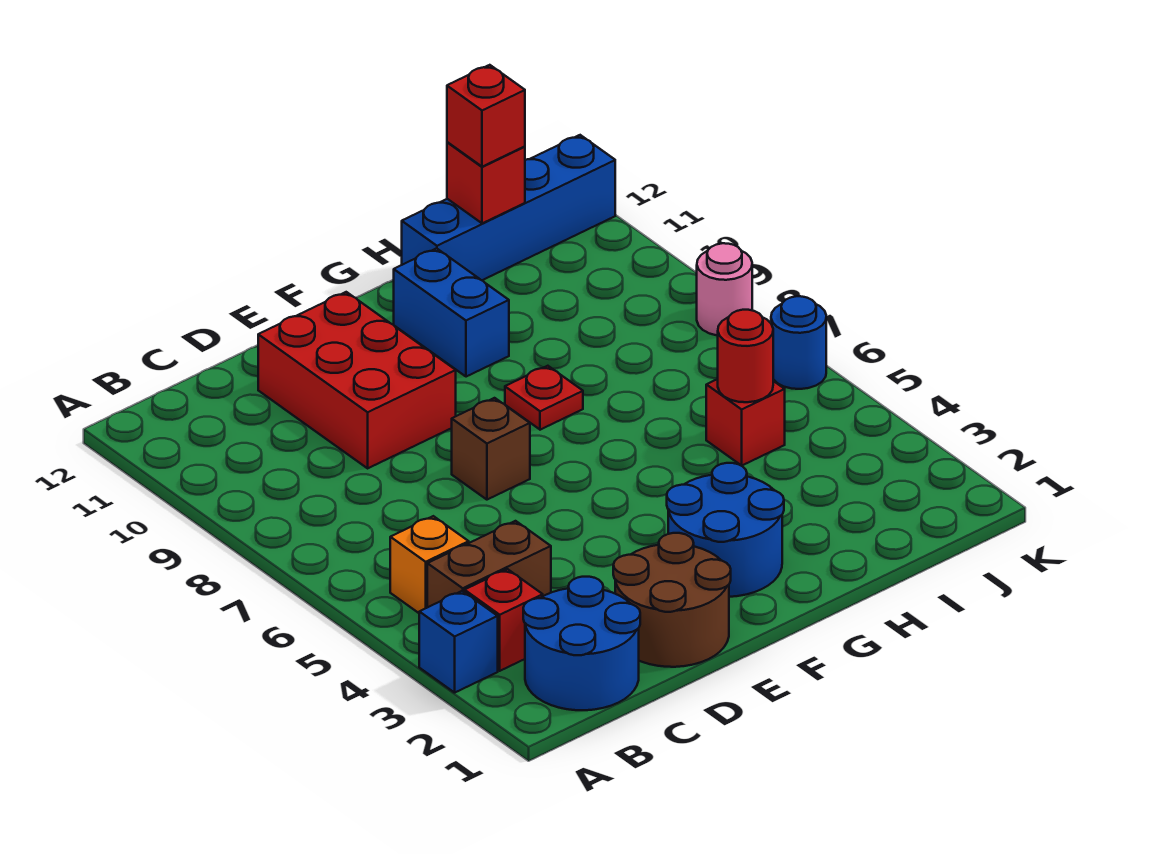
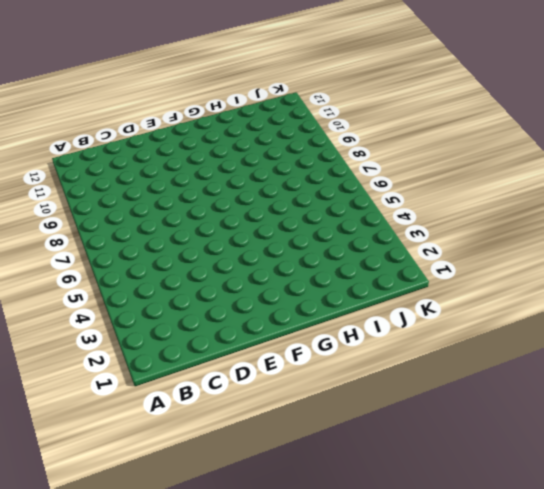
none -> blue 1x1 brick [419,591,498,693]
none -> blue 2x2 round brick [523,577,640,710]
none -> red 1x1 brick [465,569,543,671]

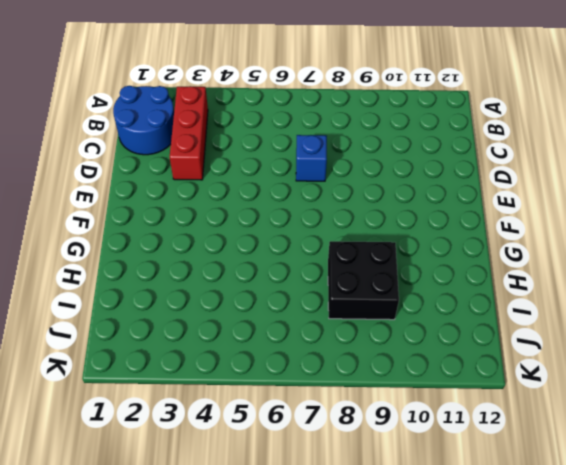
red 1x3 brick [170,86,208,180] -> red 1x1 brick [465,569,543,671]
blue 1x1 brick [296,135,327,181] -> blue 1x1 brick moved to [419,591,498,693]
black 2x2 brick [328,241,399,320] -> none
none -> brown 1x2 brick [427,521,551,607]
none -> orange 1x1 brick [390,516,469,613]
none -> brown 2x2 round brick [613,533,731,667]

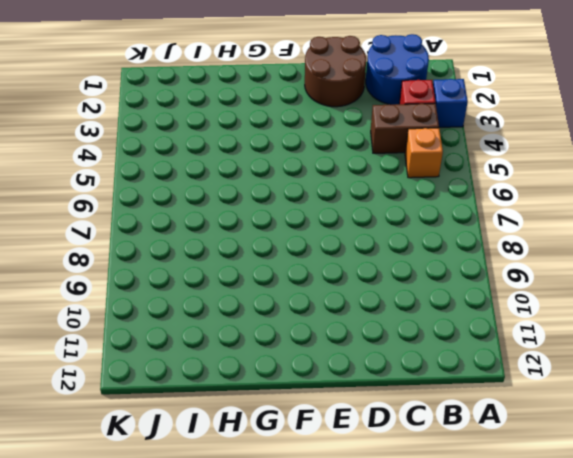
none -> red 2x3 brick [258,292,456,468]
none -> brown 1x1 brick [452,398,530,500]
none -> blue 2x2 round brick [667,463,784,597]

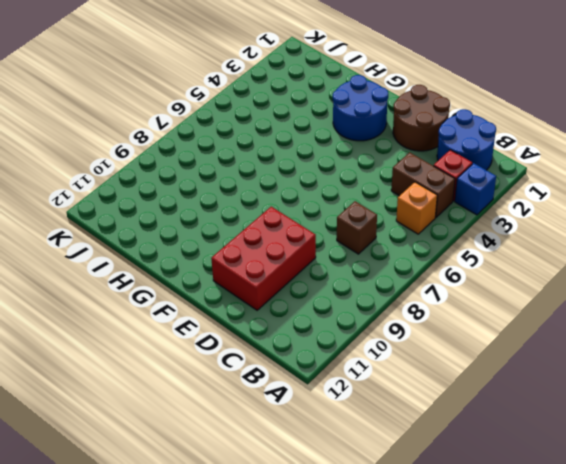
brown 1x1 brick [337,201,377,254] -> brown 1x1 brick moved to [452,398,530,500]
none -> red 1x1 plate [505,366,583,430]
none -> blue 1x2 brick [394,248,509,377]
none -> blue 1x4 brick [402,135,615,280]

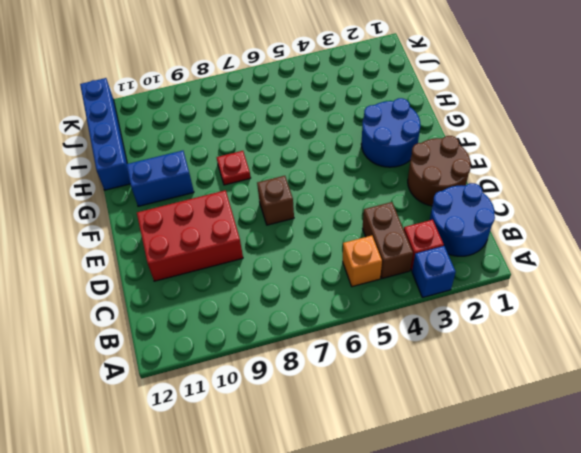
none -> red 1x1 brick [706,379,785,466]
none -> blue 1x1 round brick [771,296,826,389]
none -> pink 1x1 round brick [697,243,752,336]

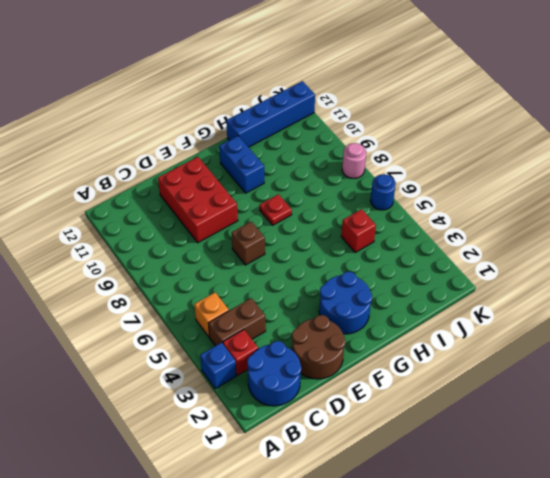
none -> red 1x1 round brick [718,310,773,402]
none -> red 1x1 brick [447,142,525,223]
none -> red 1x1 brick [447,65,525,167]

